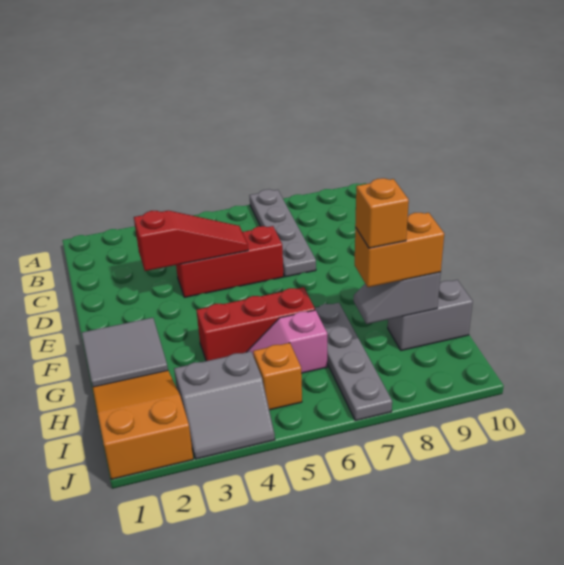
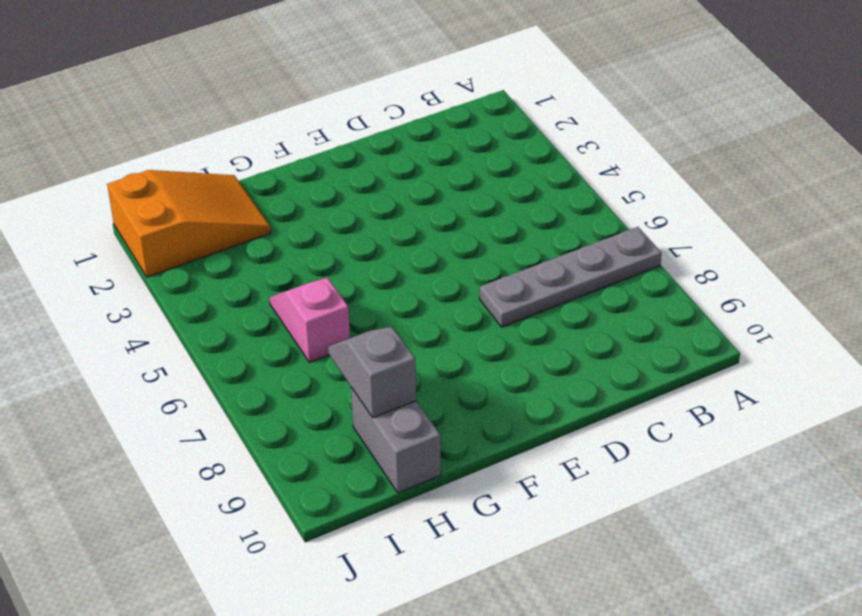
none -> red 1x3 brick [176,226,283,297]
none -> grey 2x2 tile [82,318,168,387]
none -> red 1x3 brick [197,287,315,361]

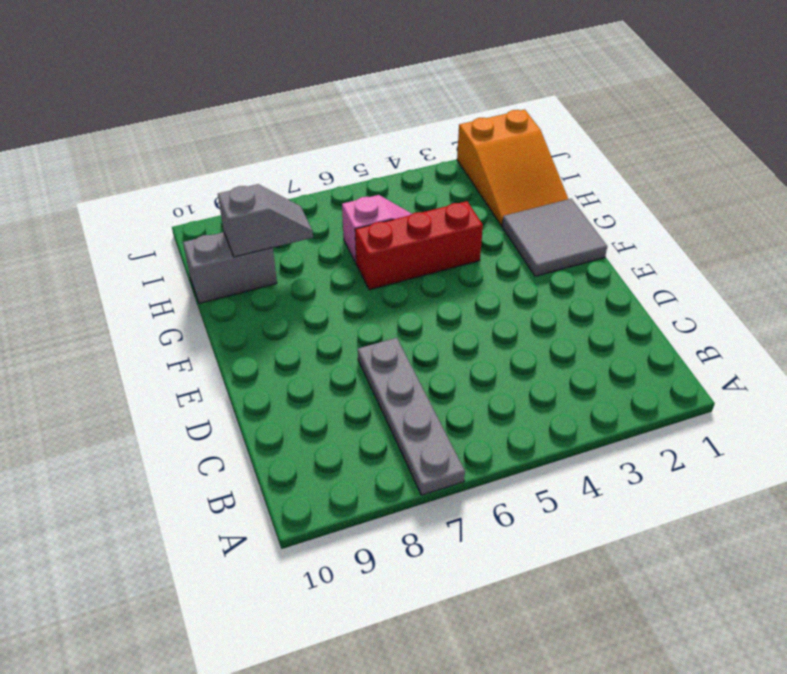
none -> red 1x3 brick [176,226,283,297]
none -> grey 1x4 plate [315,303,392,421]
none -> grey 2x2 slope [174,351,275,459]

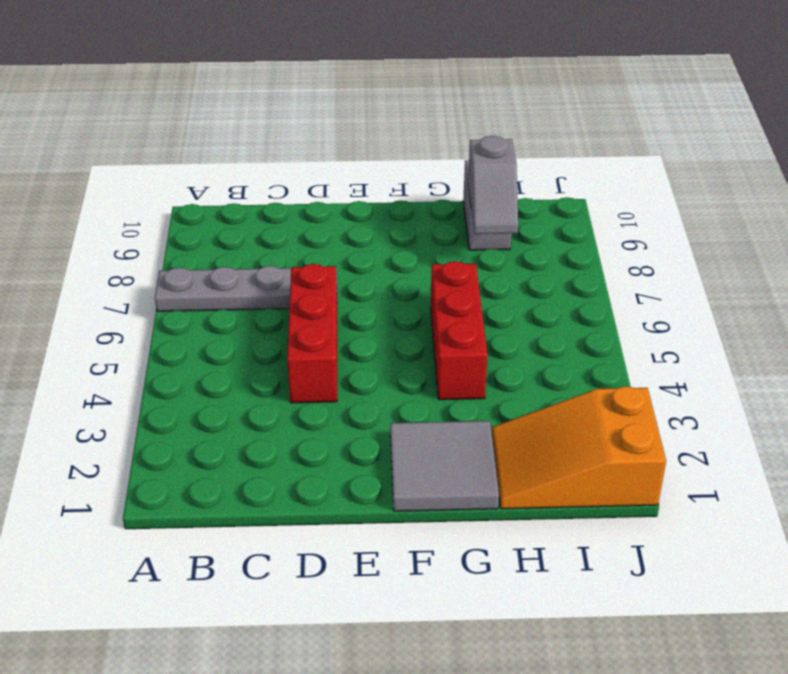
none -> grey 1x4 plate [315,303,392,421]
none -> pink 1x2 slope [247,310,327,373]
none -> grey 2x2 slope [174,351,275,459]

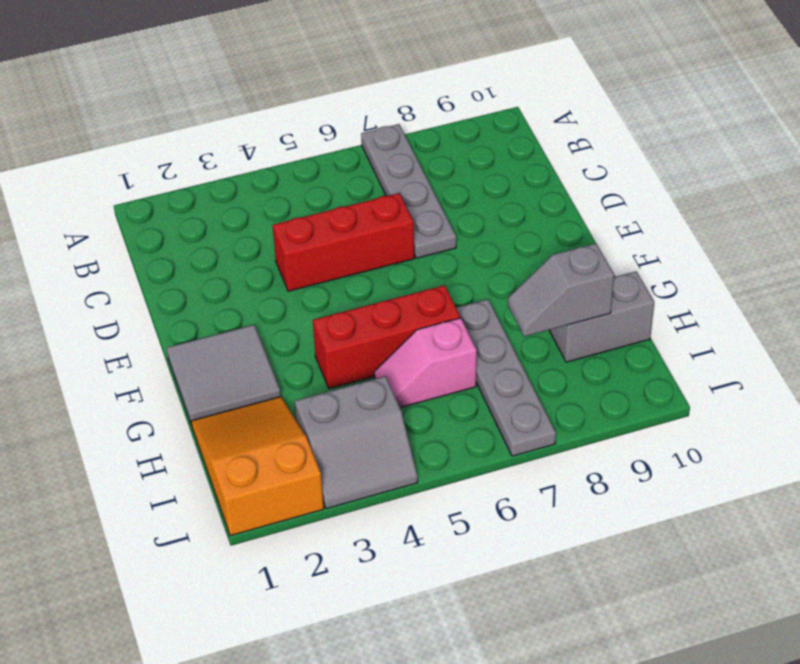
none -> orange 1x1 brick [253,343,302,410]
none -> red 1x3 slope [134,211,248,271]
none -> orange 1x2 brick [355,213,444,287]

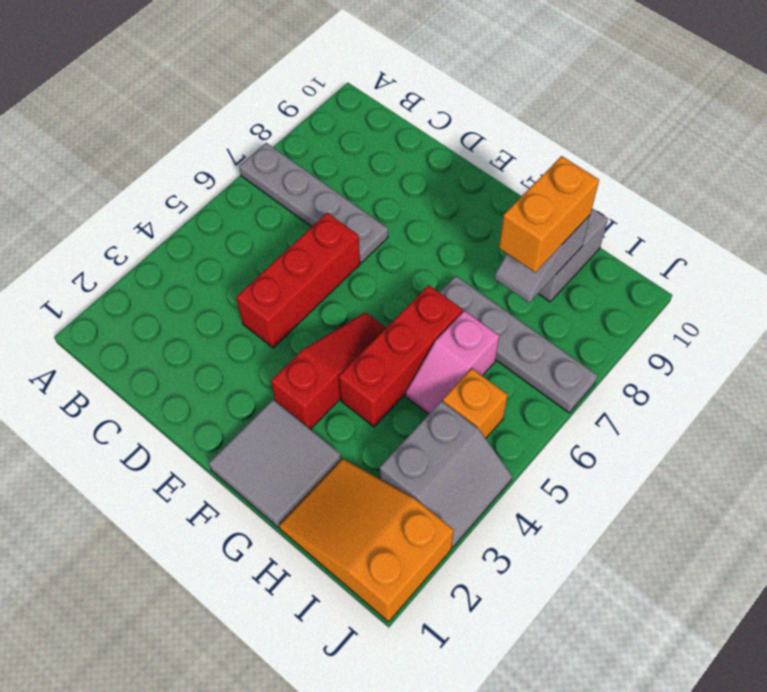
red 1x3 slope [271,312,386,429] -> red 1x3 slope moved to [134,211,248,271]
none -> orange 1x1 brick [355,178,409,248]

